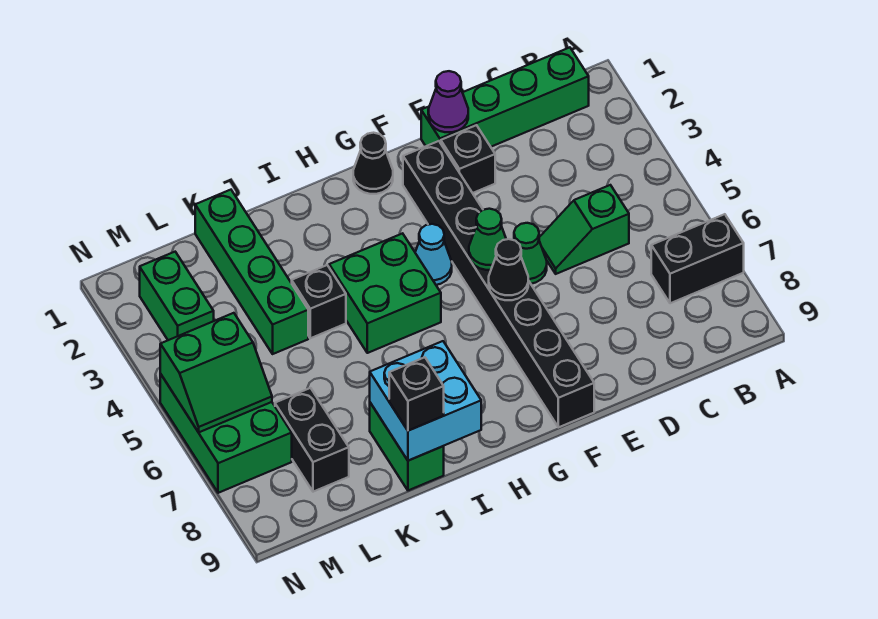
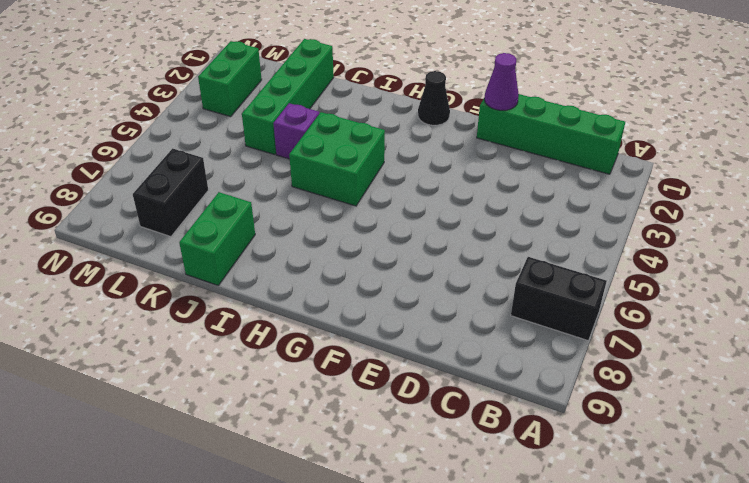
purple 1x1 brick [273,103,319,159] -> black 1x1 brick [292,265,346,338]
none -> green 1x2 slope [539,185,629,274]
none -> black 1x1 brick [441,125,495,193]
none -> green 1x1 cone [514,223,547,284]

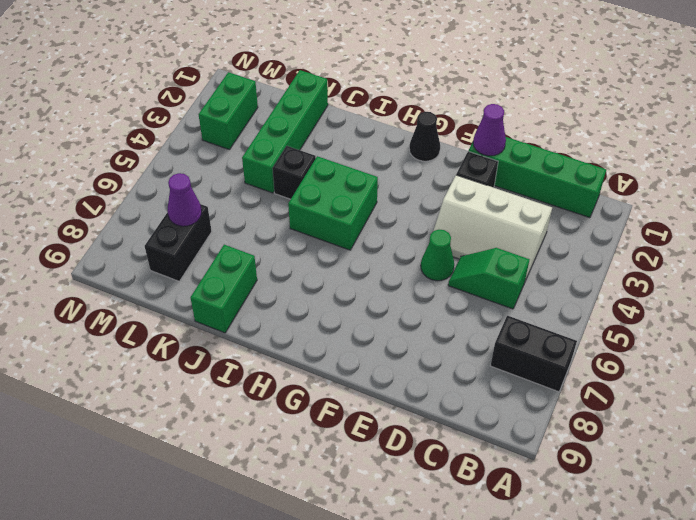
white 2x3 slope [433,175,552,281] -> none
purple 1x1 cone [167,173,202,226] -> none
none -> black 1x8 brick [403,141,594,427]
none -> cyan 1x1 cone [415,224,452,285]
none -> green 2x3 brick [160,374,292,493]

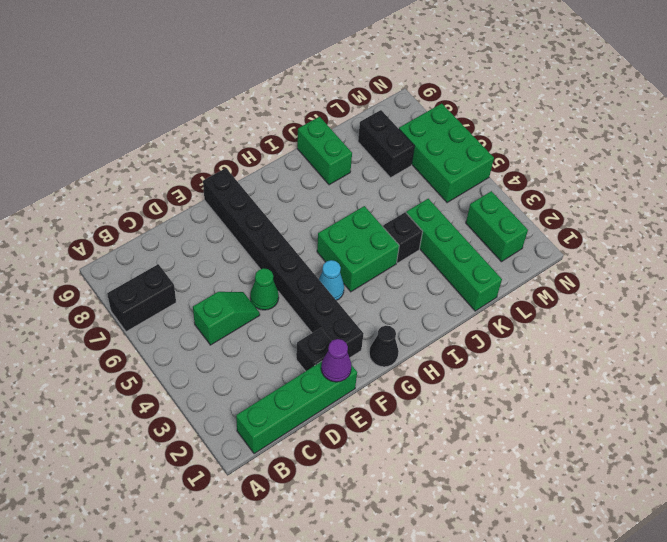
none -> green 1x1 cone [469,209,506,270]
none -> black 1x1 cone [489,239,528,300]
none -> cyan 2x2 brick [370,341,481,461]

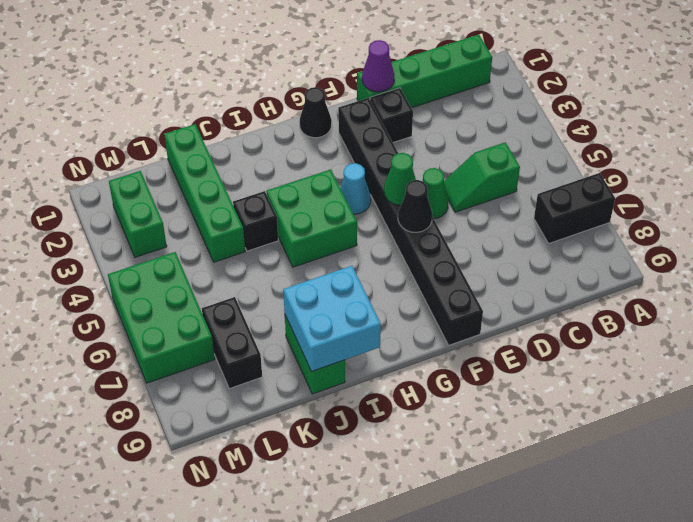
none -> green 2x2 slope [160,313,272,432]
none -> black 1x1 brick [389,357,444,431]

